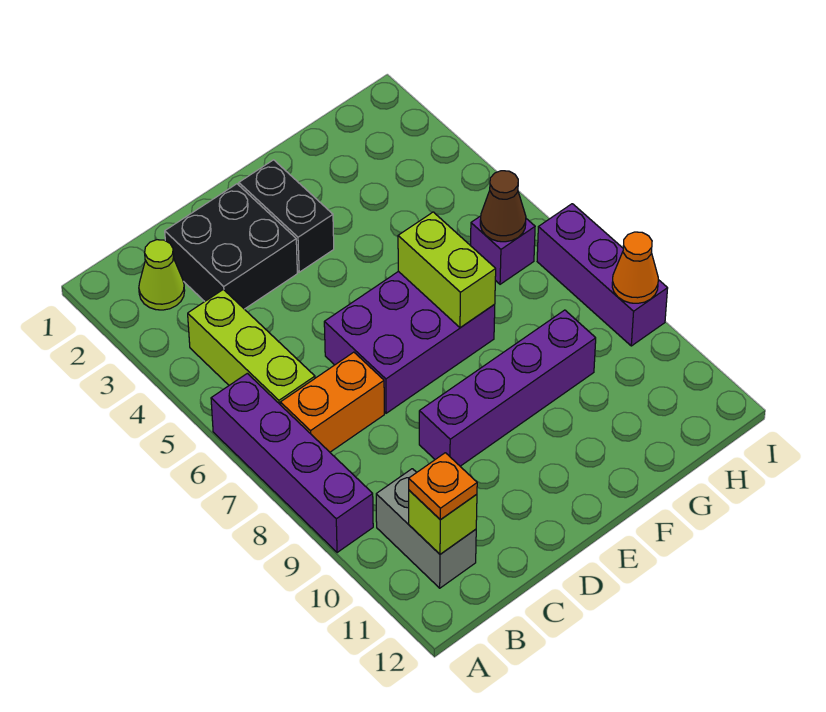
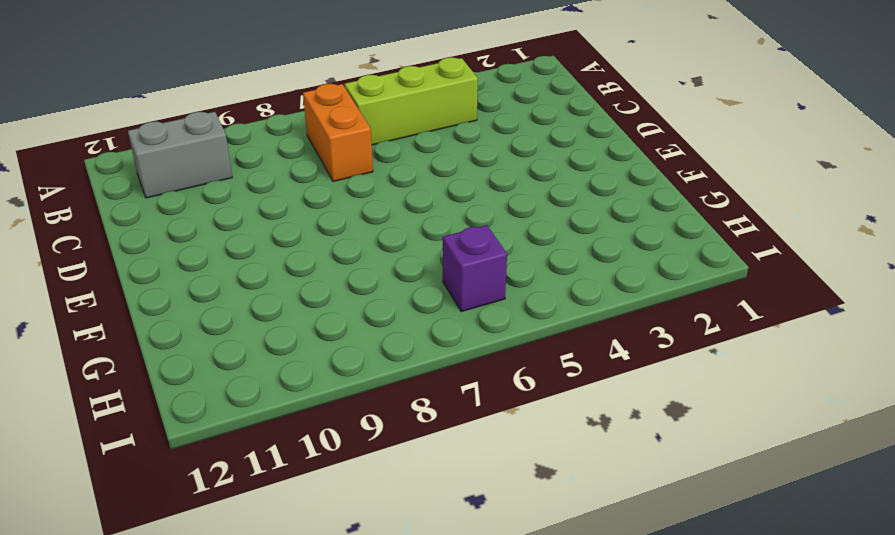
none -> purple 1x4 brick [211,373,373,553]
none -> lime 1x1 cone [139,240,185,310]
none -> black 2x2 brick [165,184,297,309]

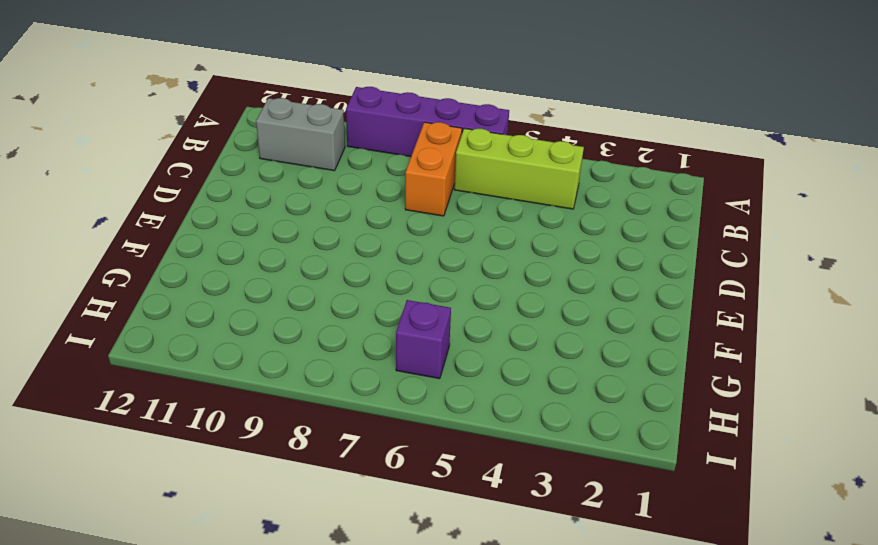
none -> lime 1x1 cone [139,240,185,310]
none -> black 2x2 brick [165,184,297,309]
none -> purple 2x3 brick [324,271,495,413]

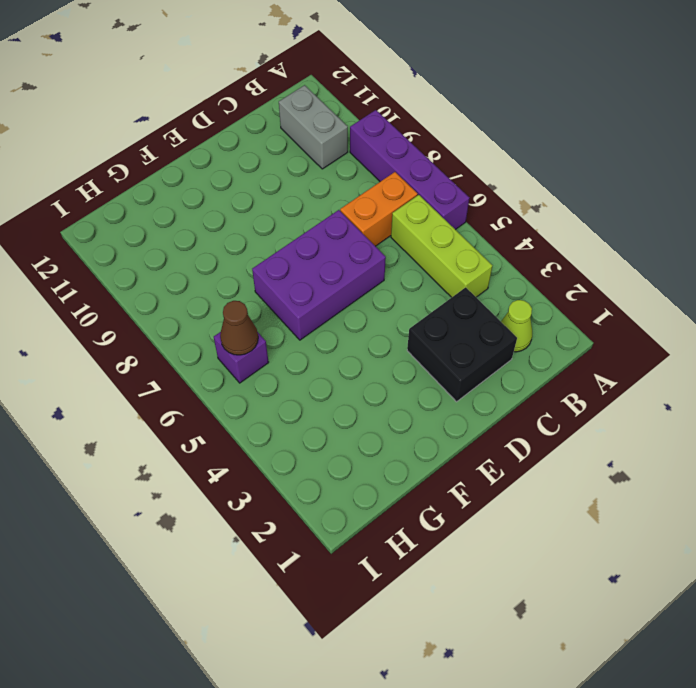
none -> purple 1x4 brick [419,310,596,466]
none -> black 1x2 brick [239,160,334,272]
none -> purple 1x3 brick [537,204,668,346]

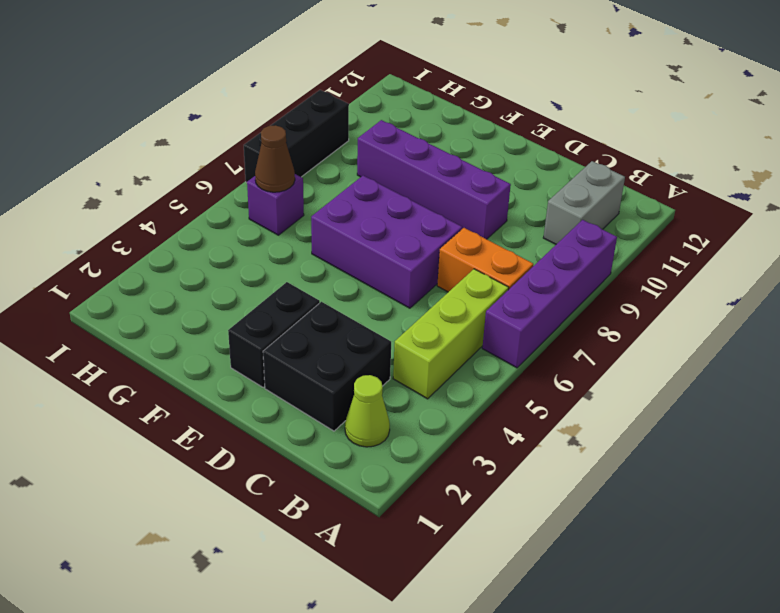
black 1x3 brick [244,90,349,183] -> purple 1x3 brick [537,204,668,346]
none -> lime 1x1 brick [409,490,477,554]
none -> lime 1x2 brick [398,212,496,328]
none -> orange 1x1 cone [612,232,658,303]

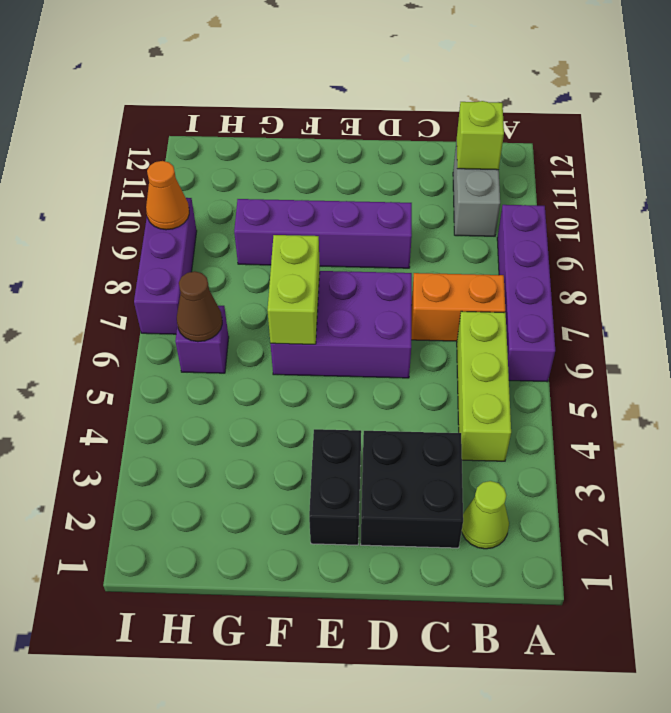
none -> orange 1x1 plate [409,453,477,520]

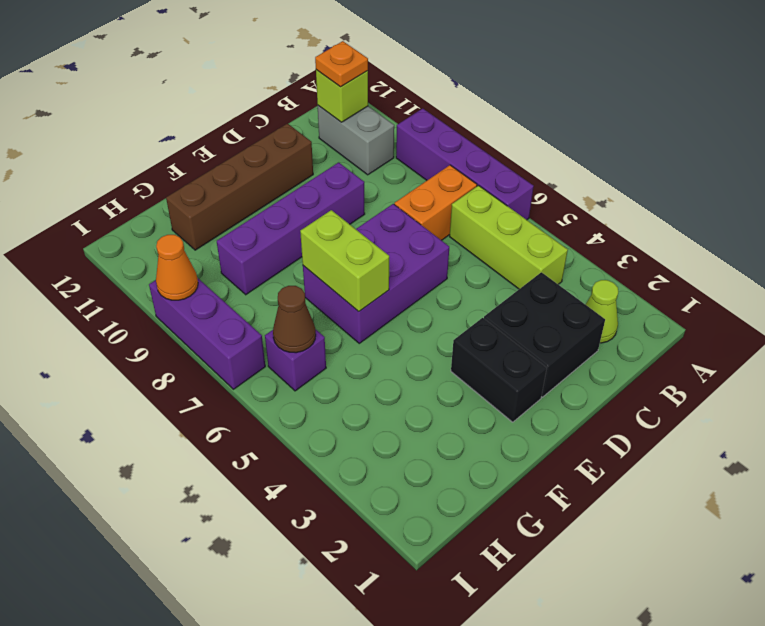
brown 1x4 brick [166,124,313,250] -> none

